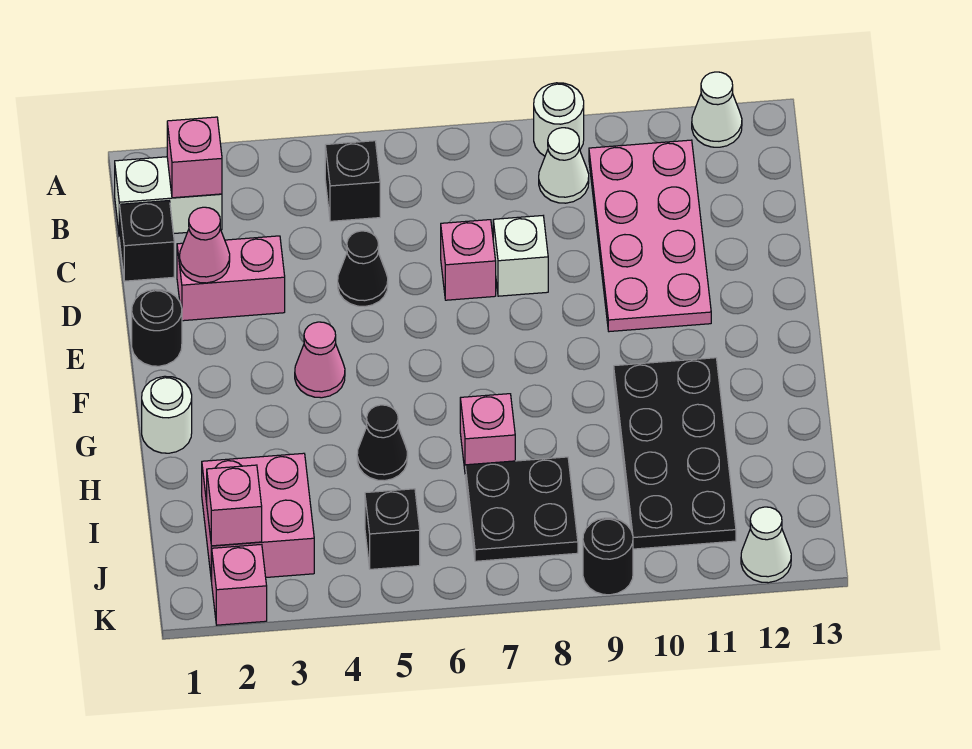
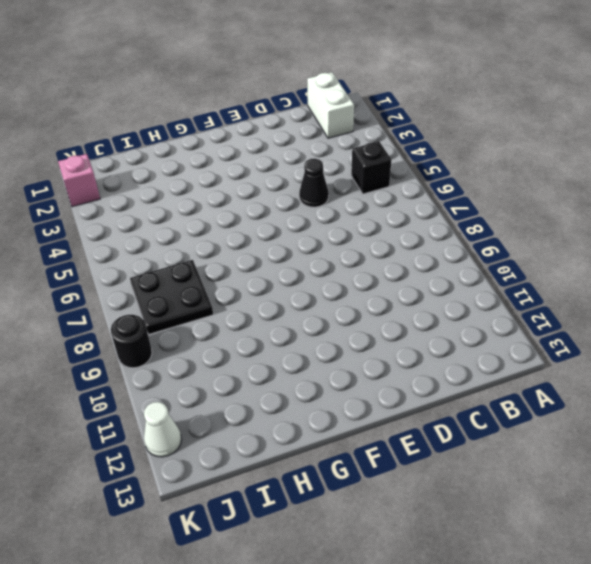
none -> white 1x1 round brick [534,83,584,156]
none -> white 1x1 cone [692,72,742,147]
none -> white 1x1 cone [539,128,589,203]

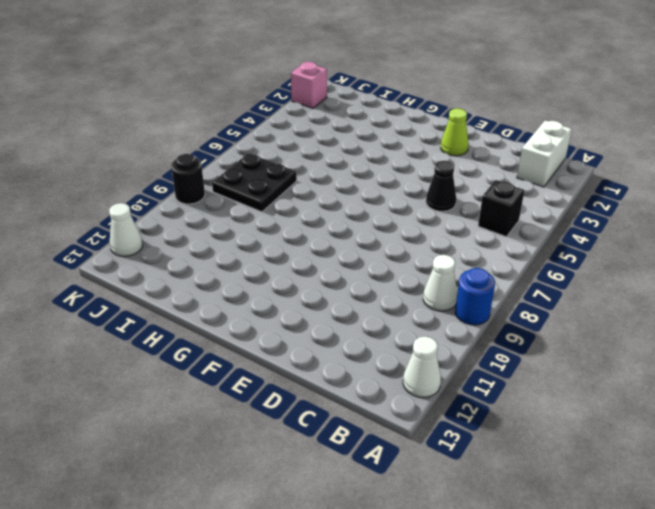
blue 1x1 round brick [455,268,495,325] -> white 1x1 round brick [534,83,584,156]
lime 1x1 cone [441,108,469,156] -> none
none -> pink 2x4 plate [589,140,711,332]
none -> black 1x1 brick [119,201,174,281]
none -> pink 1x2 brick [177,236,285,321]

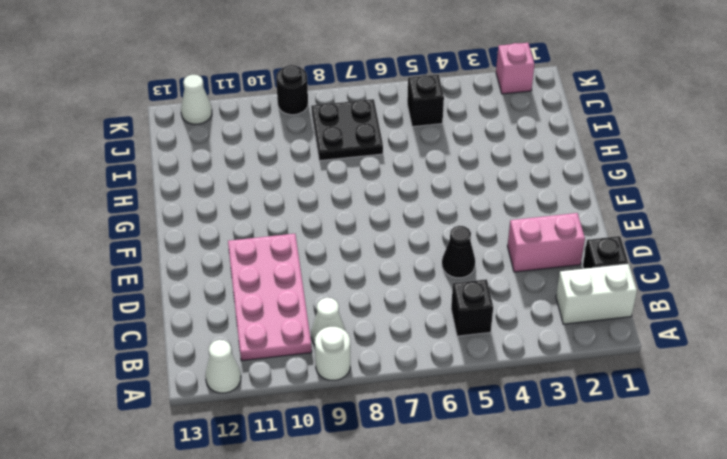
none -> pink 1x1 brick [441,220,496,300]
none -> white 1x1 brick [493,216,548,296]
none -> black 1x1 round brick [132,289,182,366]

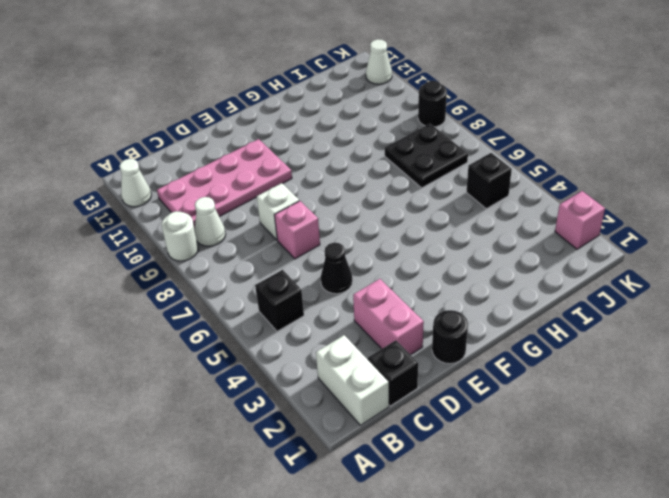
none -> pink 1x1 cone [295,322,345,398]
none -> white 1x1 round brick [142,376,192,453]
none -> black 2x4 plate [614,358,736,549]

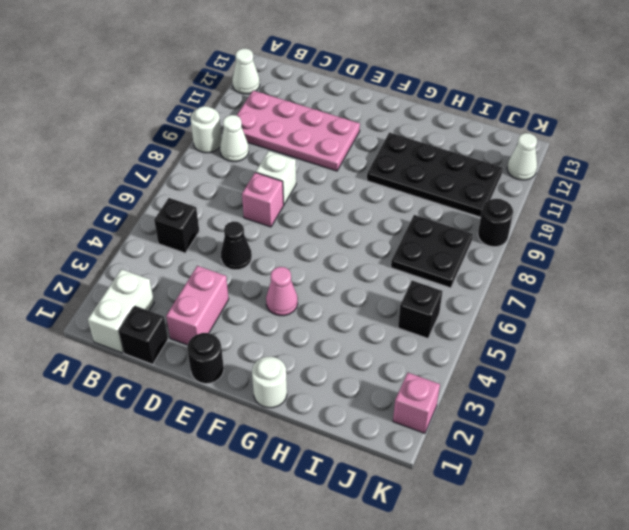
none -> black 1x1 cone [357,405,408,481]
none -> pink 1x1 brick [460,394,515,469]
none -> pink 2x2 brick [202,453,314,581]

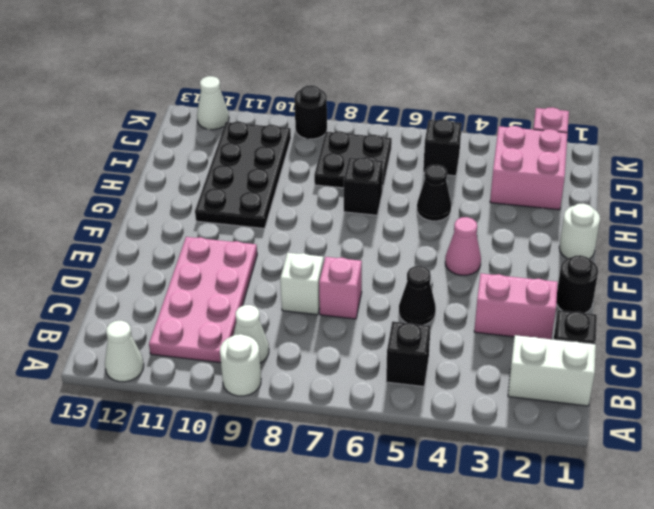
black 1x1 brick [344,157,383,215] -> pink 1x1 brick [460,394,515,469]
none -> pink 1x1 brick [167,117,222,198]
none -> pink 1x1 cone [179,207,230,283]
none -> pink 1x1 brick [207,465,262,546]

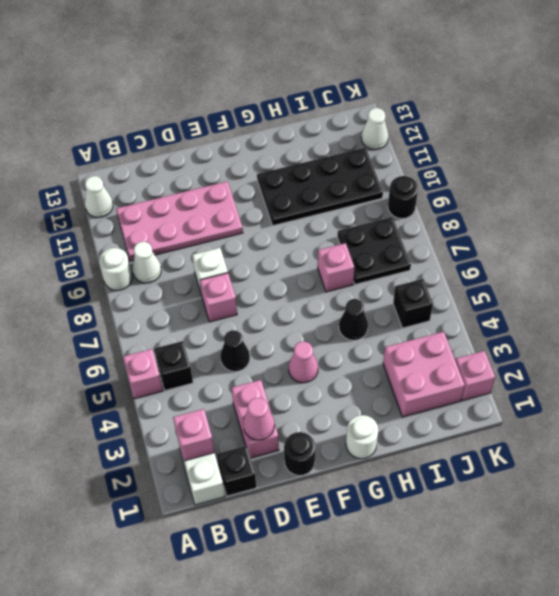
pink 1x1 brick [123,349,163,399] -> pink 1x1 brick moved to [207,465,262,546]

